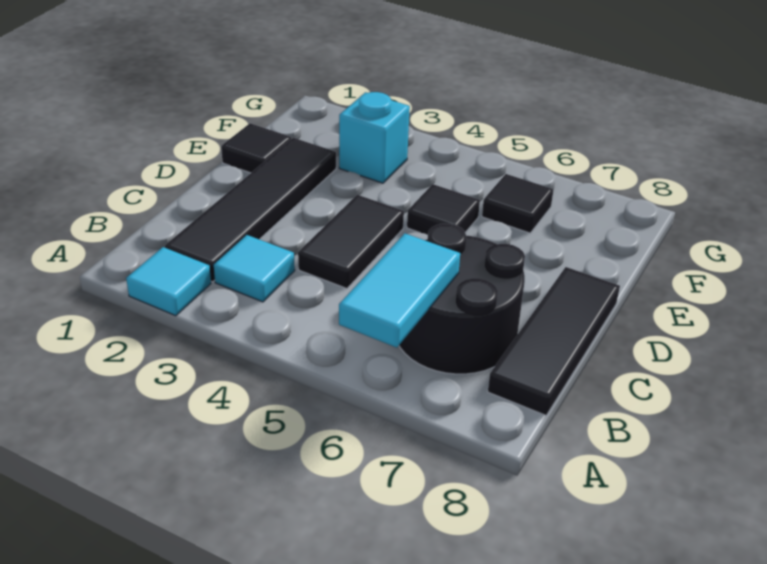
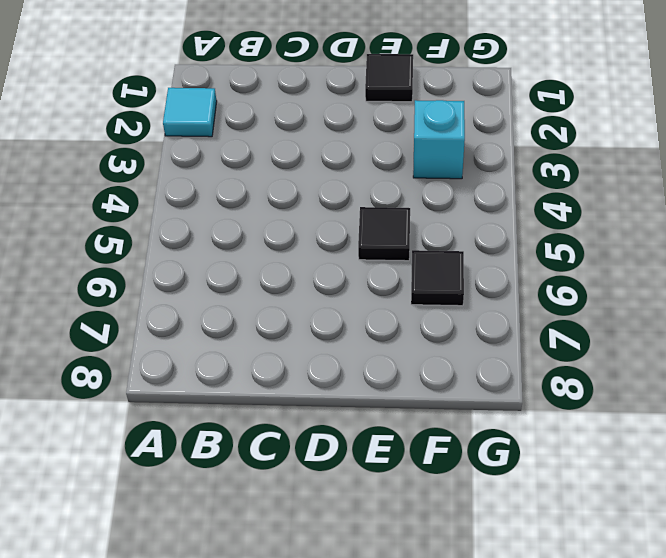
none -> black 1x4 tile [165,138,336,282]
none -> cyan 1x1 tile [214,235,295,302]

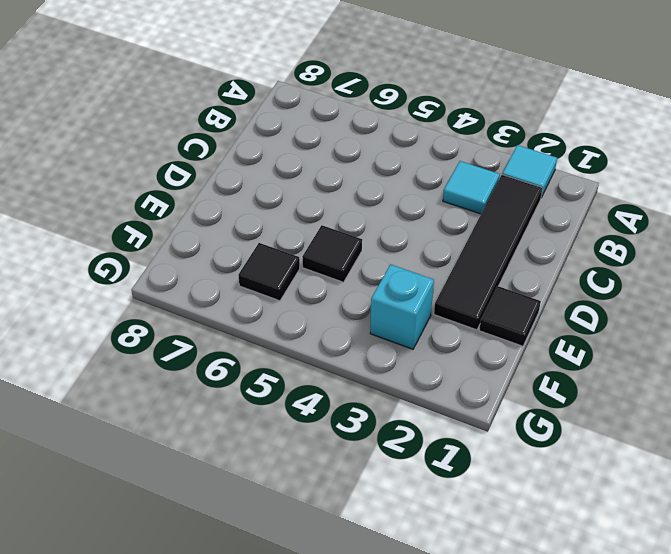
none -> black 2x2 round brick [399,224,525,374]
none -> black 1x3 tile [488,267,620,415]

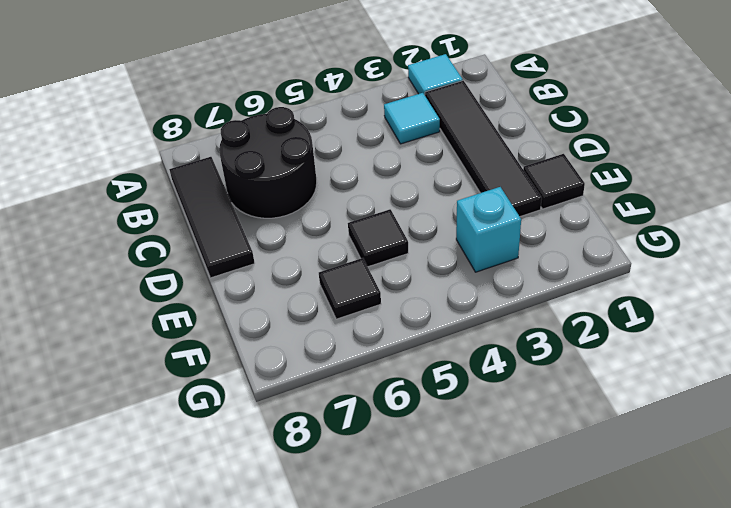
none -> black 1x2 tile [298,195,404,288]
none -> cyan 1x2 tile [339,233,460,348]

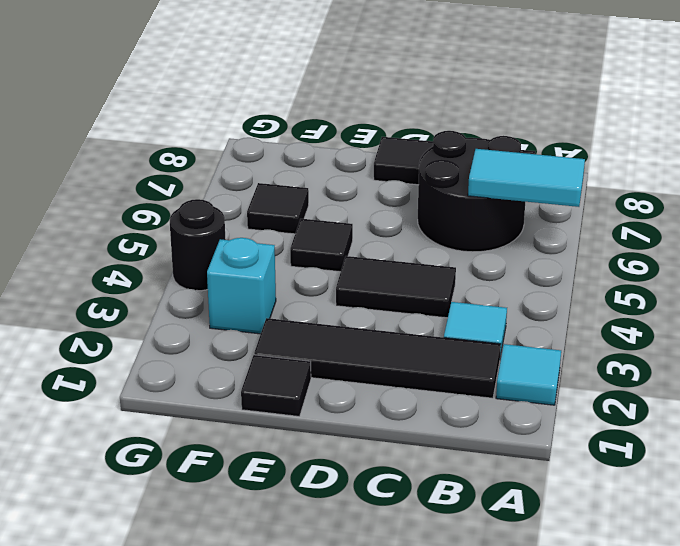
black 1x1 round brick [170,199,226,291] -> none

